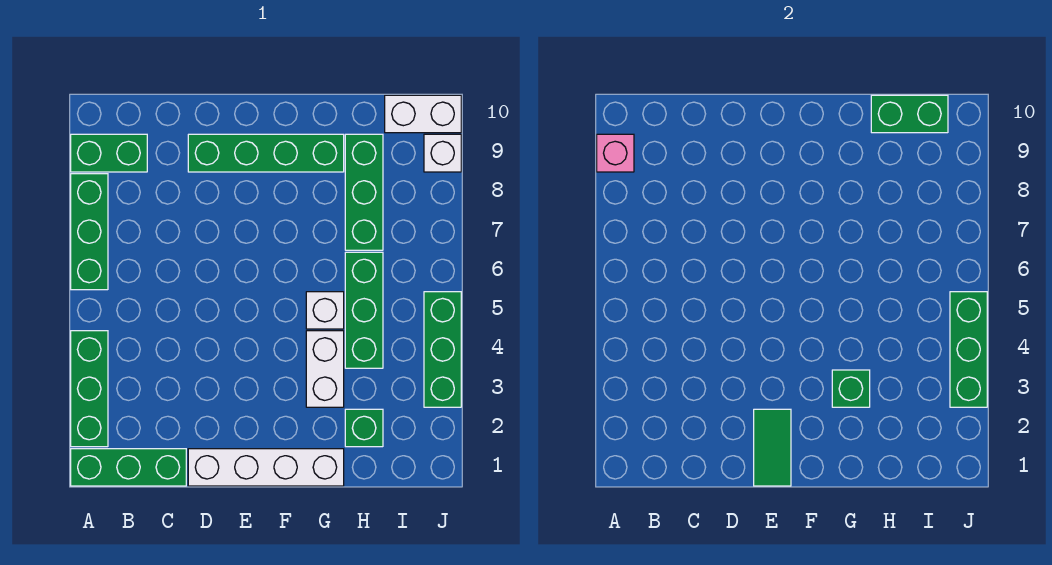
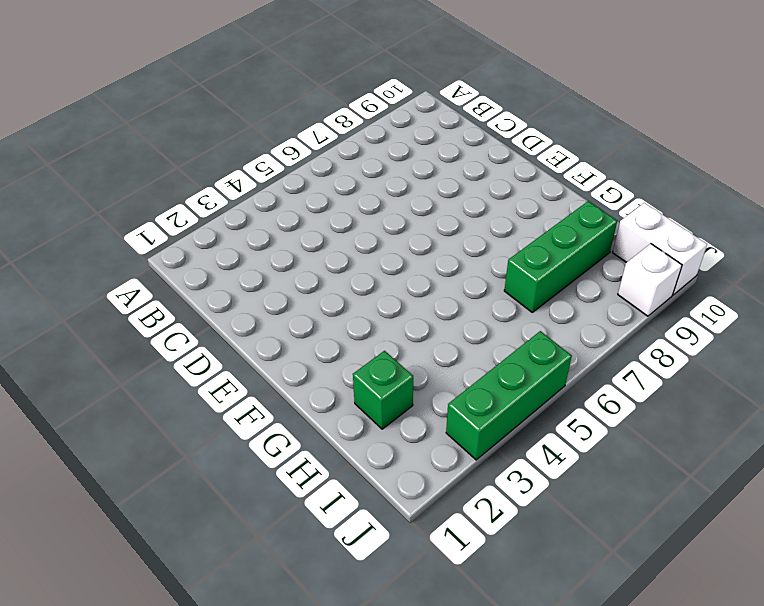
none -> green 1x3 brick [71,449,186,486]
none -> green 1x3 brick [71,331,108,447]
none -> green 1x3 brick [71,174,108,290]

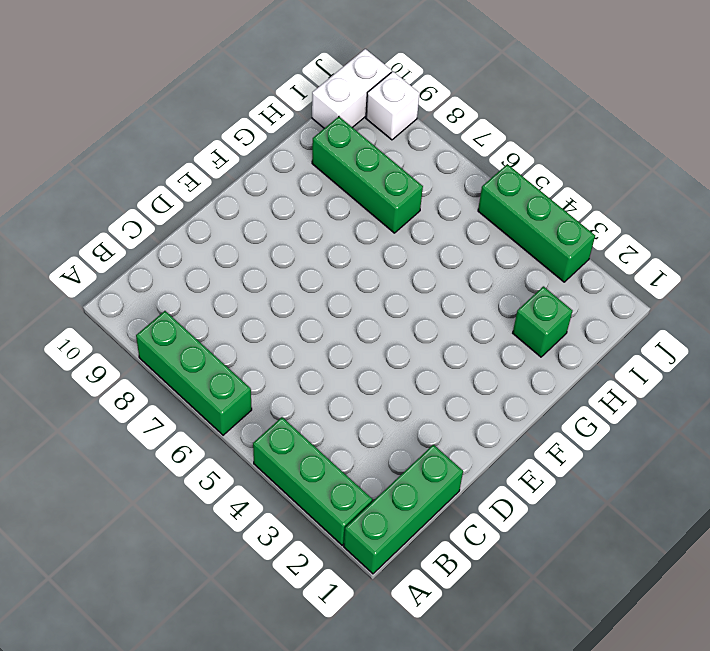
none -> green 1x2 brick [71,134,147,172]
none -> white 1x4 brick [188,449,344,486]
none -> green 1x4 brick [188,134,344,172]

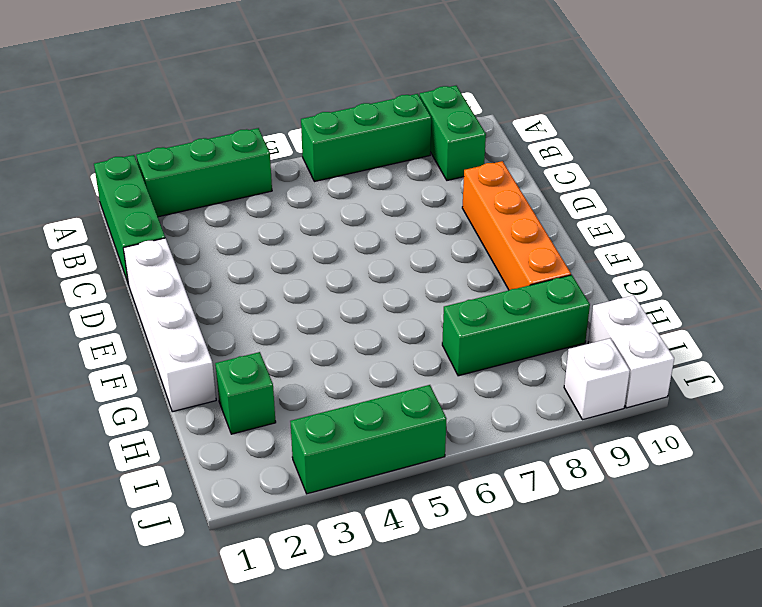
orange 1x4 brick [462,161,571,290] -> green 1x4 brick [188,134,344,172]
none -> white 1x2 brick [306,331,344,407]
none -> white 1x1 brick [306,292,344,329]
none -> green 1x3 brick [345,252,383,368]

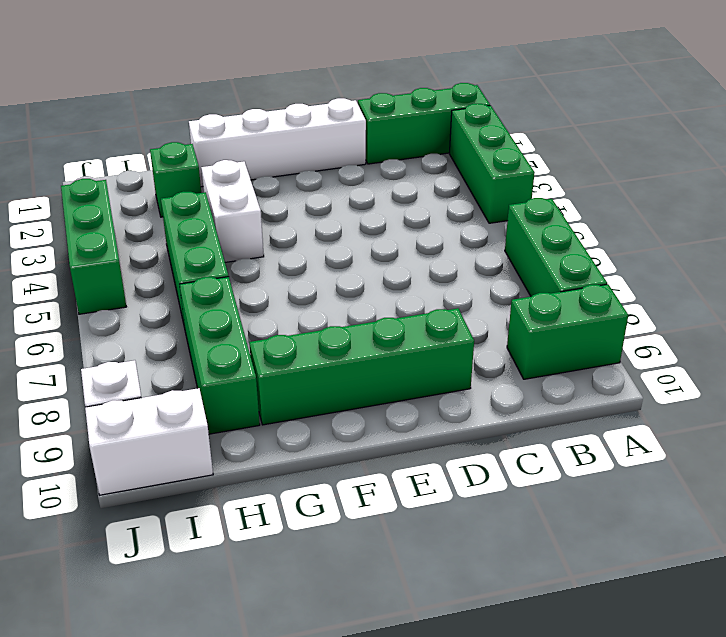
none -> white 1x1 brick [306,292,344,329]
none -> pink 1x1 brick [597,134,634,172]
none -> green 1x2 tile [754,409,791,486]

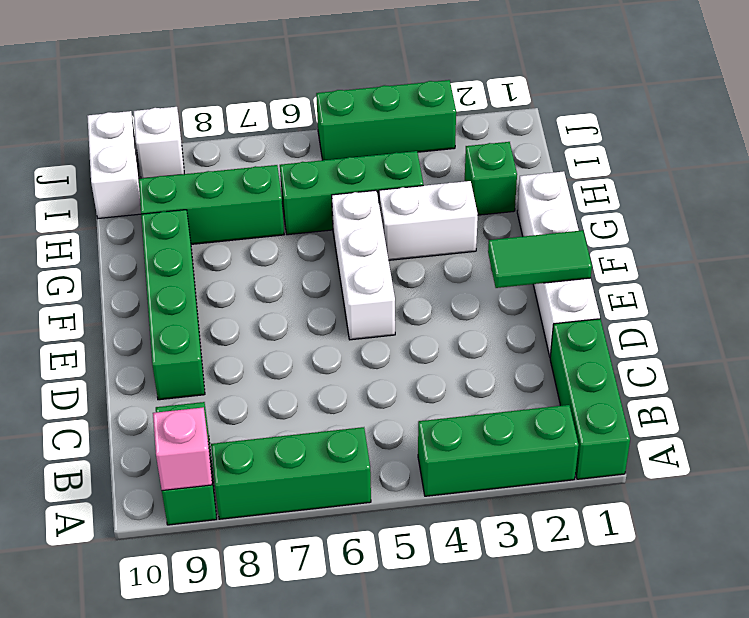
white 1x3 brick [332,190,395,340] -> white 1x1 brick [306,292,344,329]
none -> green 1x1 brick [832,370,870,407]
none -> green 1x2 brick [871,95,948,133]
none -> green 1x3 brick [950,292,987,407]

